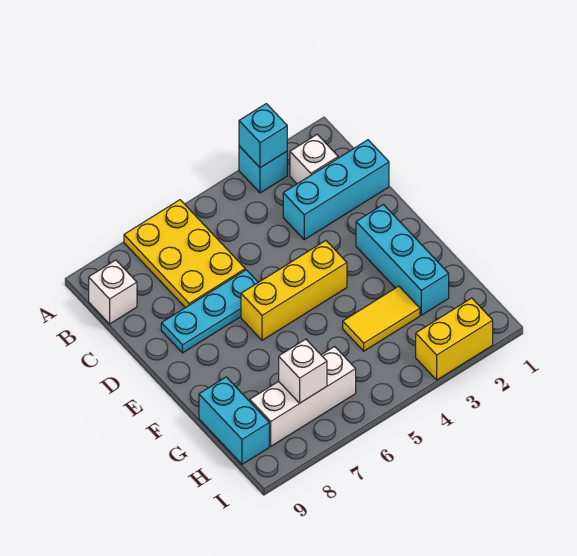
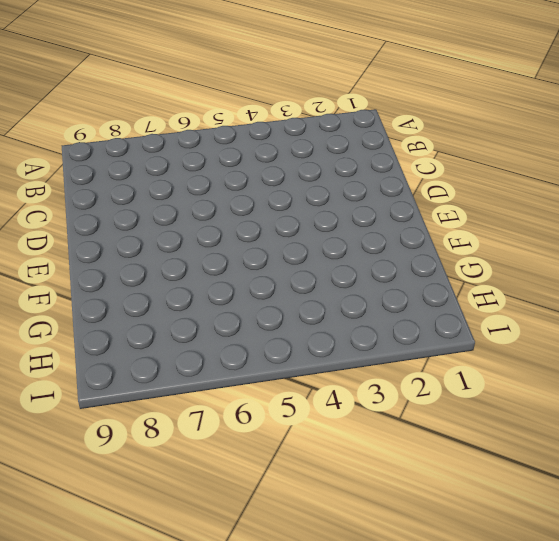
none -> cyan 1x1 brick [239,146,287,193]
none -> yellow 2x3 plate [124,200,245,308]
none -> white 1x1 brick [290,134,338,184]

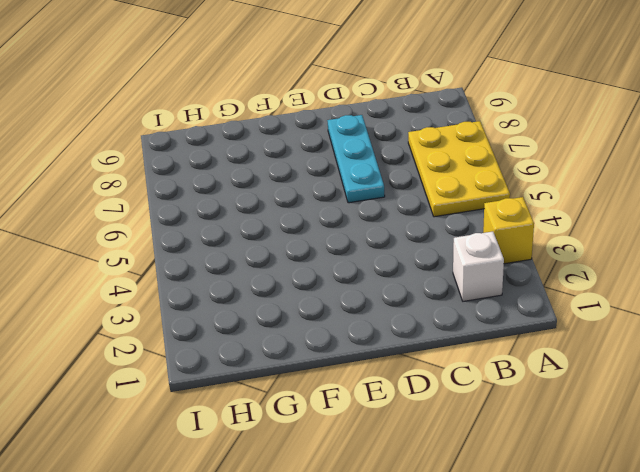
yellow 1x1 brick [483,197,534,264] -> cyan 1x1 brick [239,146,287,193]
yellow 2x3 plate [408,121,510,217] -> yellow 2x3 plate turned to [124,200,245,308]
none -> white 1x1 brick [89,260,137,324]
none -> cyan 1x3 brick [283,140,389,240]
none -> cyan 1x3 brick [356,205,449,315]

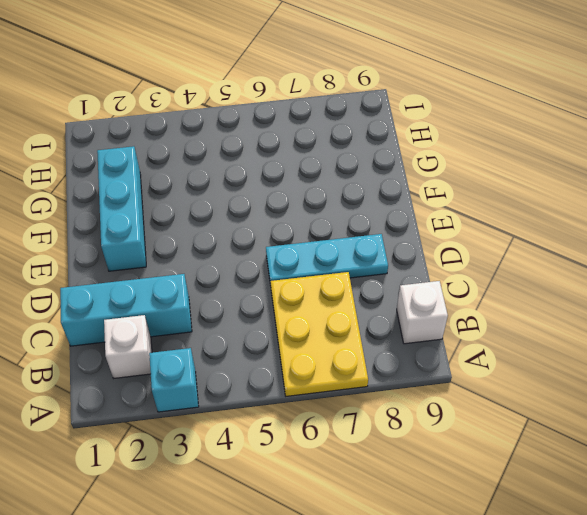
none -> yellow 1x3 brick [241,241,347,340]
none -> yellow 1x2 tile [343,286,420,351]
none -> cyan 1x2 brick [199,377,269,464]

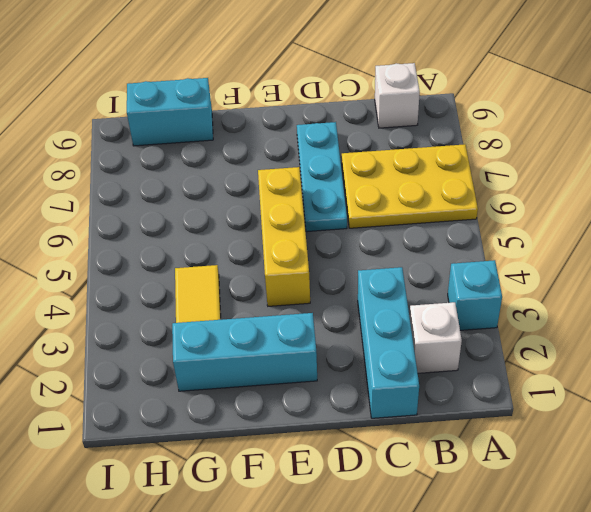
none -> white 1x3 brick [250,347,356,446]
none -> yellow 1x2 brick [416,298,493,380]
none -> cyan 1x1 brick [239,104,287,168]

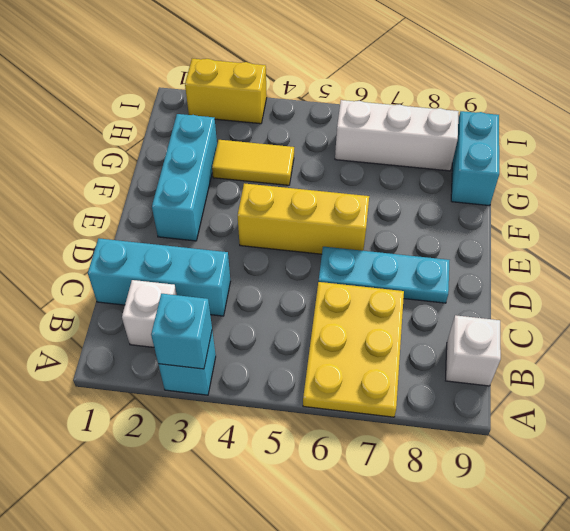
none -> white 1x1 brick [279,339,327,403]

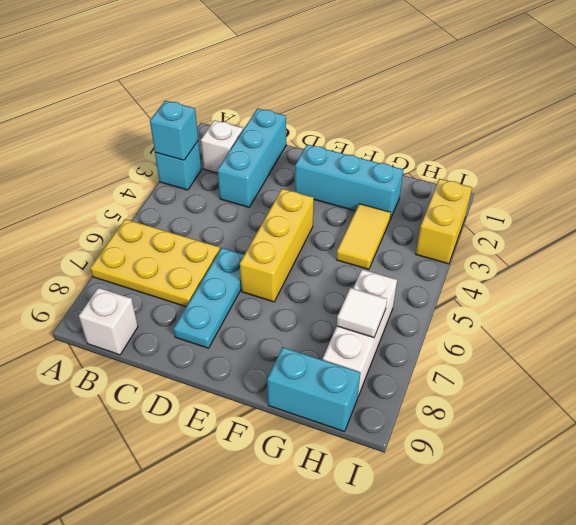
white 1x1 tile [337,288,387,338] -> white 1x1 brick [279,339,327,403]

